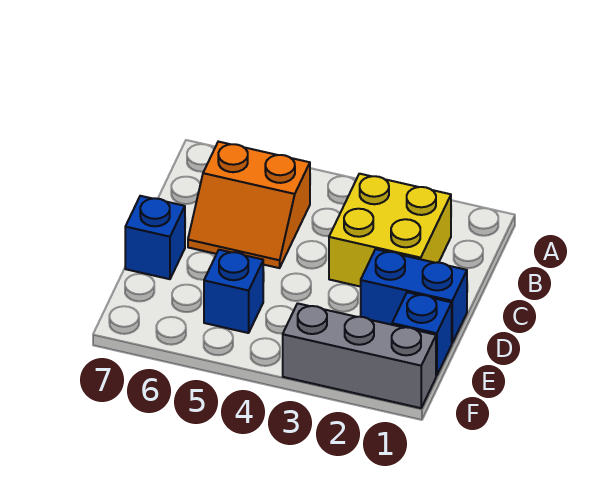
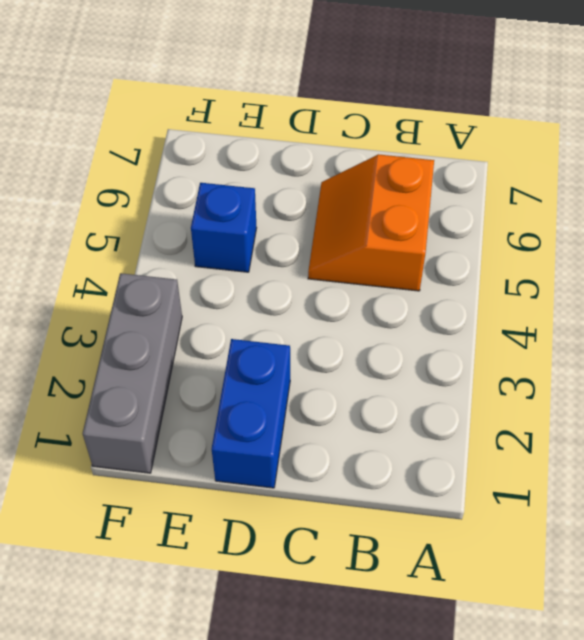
none -> yellow 2x2 brick [329,174,451,287]
none -> blue 1x1 brick [125,196,185,279]

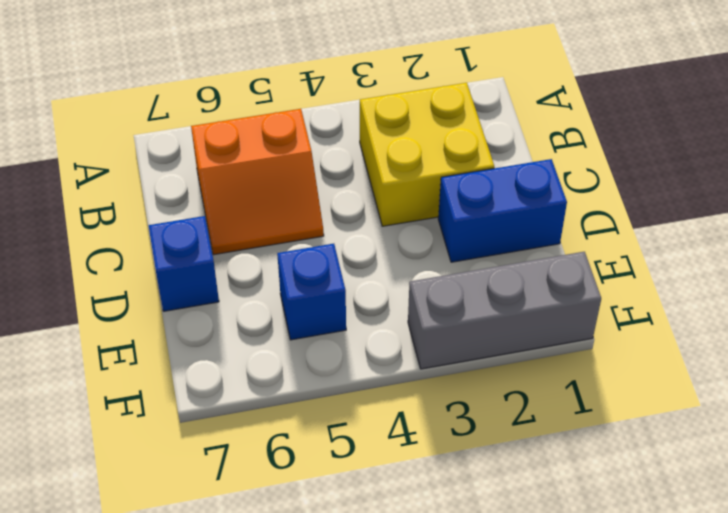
none -> blue 1x1 brick [392,292,452,376]

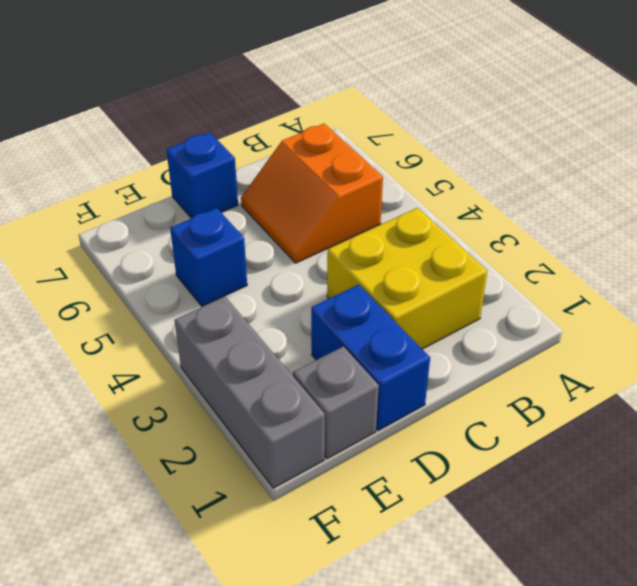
grey 1x1 brick [293,347,379,459] -> blue 1x1 brick [392,292,452,376]

